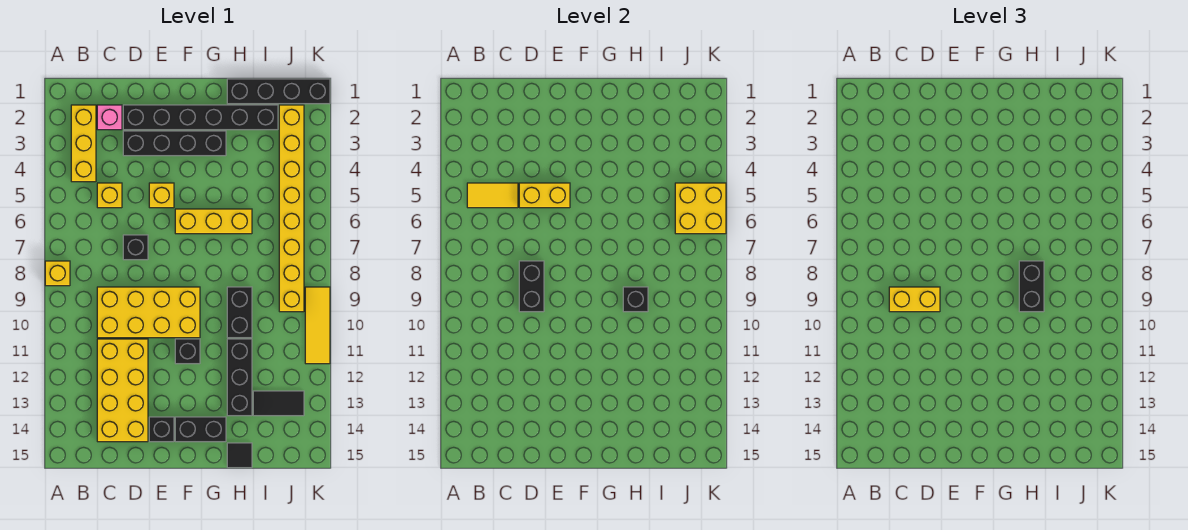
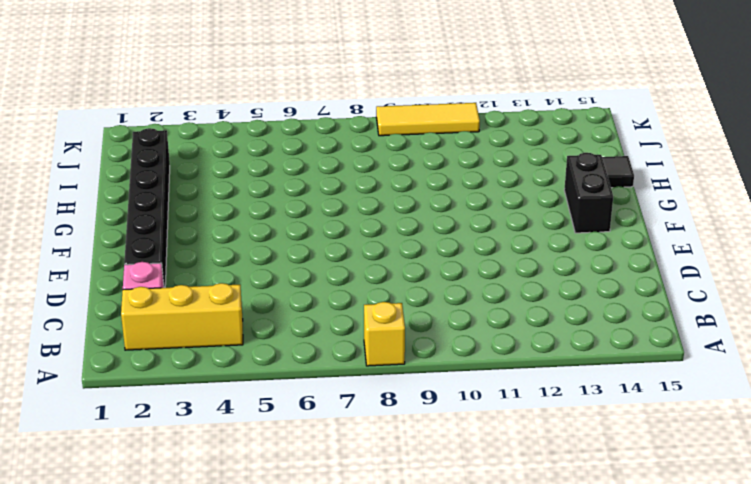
none -> yellow 1x1 brick [97,183,122,208]
none -> yellow 2x4 brick [97,287,200,338]
none -> yellow 2x4 brick [97,339,148,442]

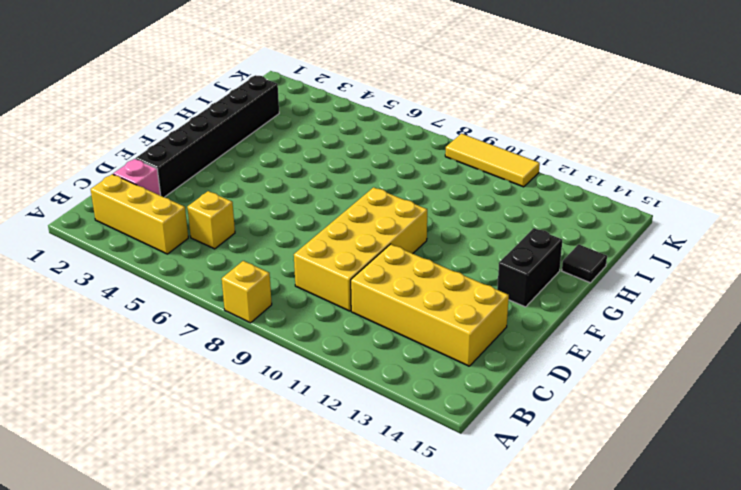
none -> black 1x4 brick [123,131,226,156]
none -> black 1x1 brick [123,235,148,260]
none -> yellow 1x1 brick [149,183,174,208]

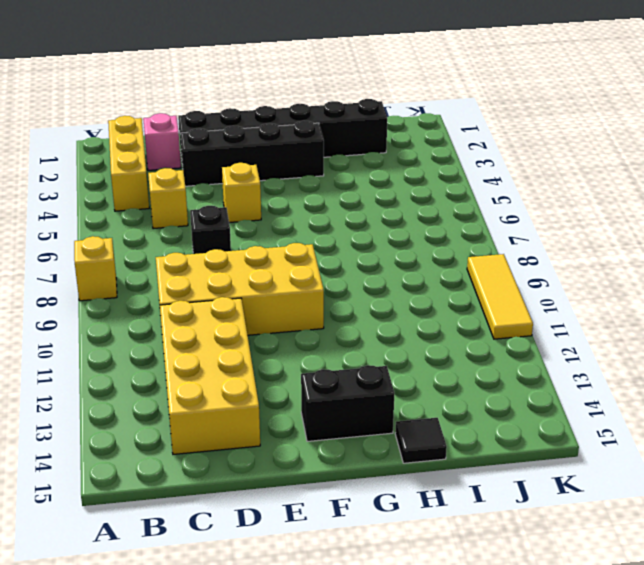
none -> black 1x1 brick [149,417,174,442]
none -> yellow 1x3 brick [175,209,252,234]
none -> black 1x1 brick [175,339,200,364]

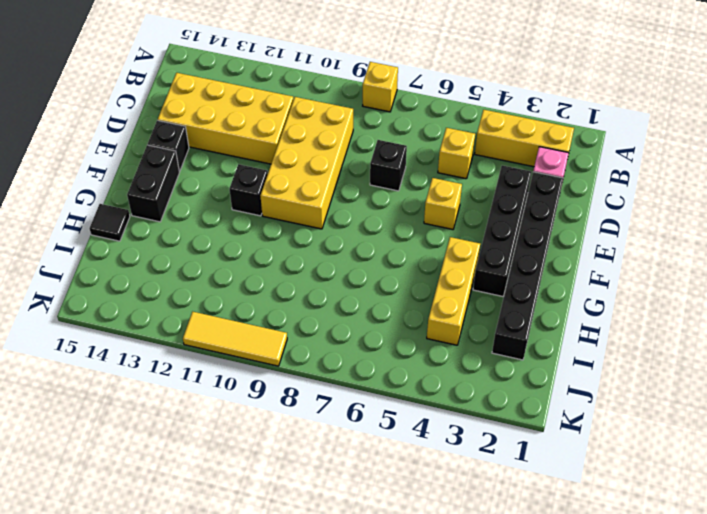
yellow 1x3 brick [427,237,480,345] -> yellow 1x3 brick moved to [175,209,252,234]
none -> black 1x4 brick [227,79,330,104]
none -> black 1x2 brick [227,287,252,338]
none -> black 1x3 brick [227,339,252,416]

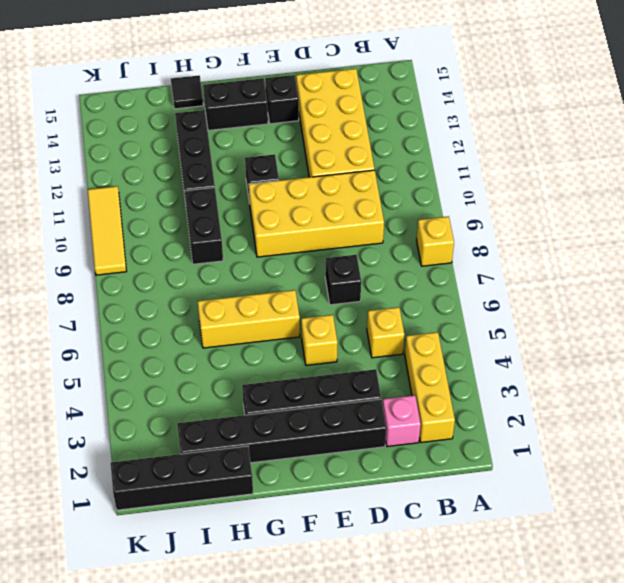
none -> black 1x2 tile [253,391,304,416]
none -> yellow 1x8 brick [279,105,304,312]
none -> yellow 1x2 tile [467,183,518,208]

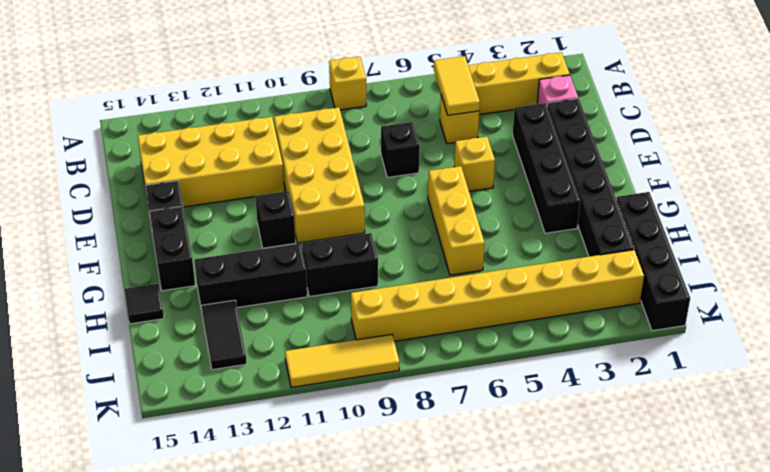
none -> yellow 1x2 brick [519,183,570,208]
none -> black 1x2 brick [519,261,544,312]
none -> black 1x1 brick [623,287,648,312]

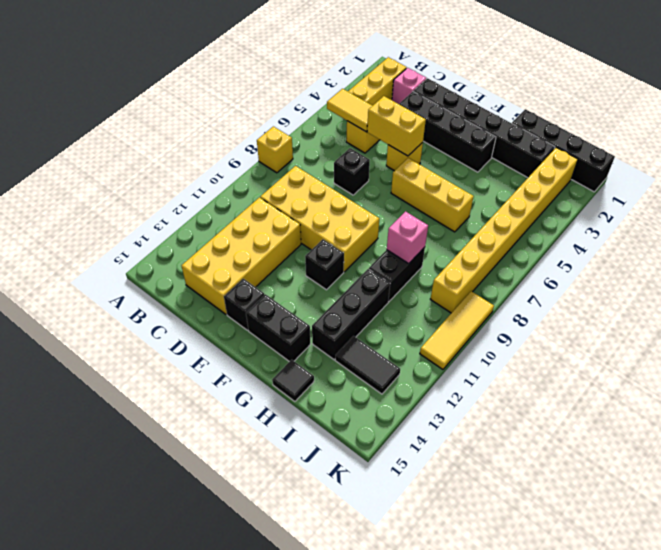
pink 1x1 brick [387,211,428,264] -> black 1x1 brick [623,287,648,312]
none -> black 1x2 brick [519,261,544,312]
none -> yellow 2x2 brick [675,183,726,234]
none -> yellow 1x2 brick [889,287,940,312]

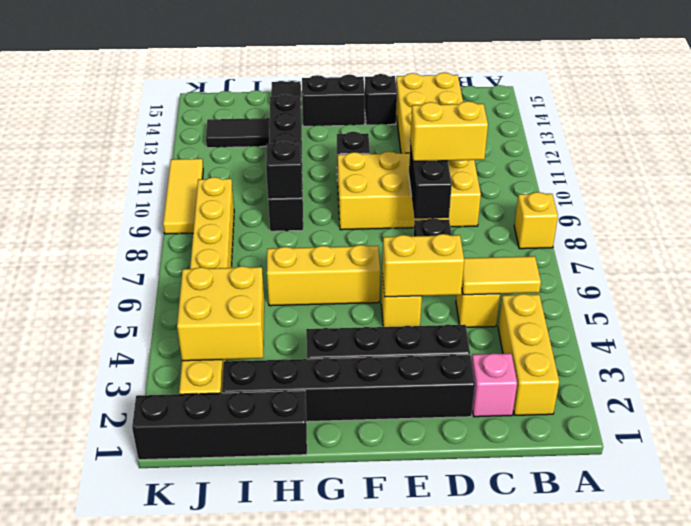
yellow 2x2 brick [177,266,264,361] -> yellow 2x2 brick moved to [675,183,726,234]
none -> black 1x2 brick [1019,261,1044,312]

